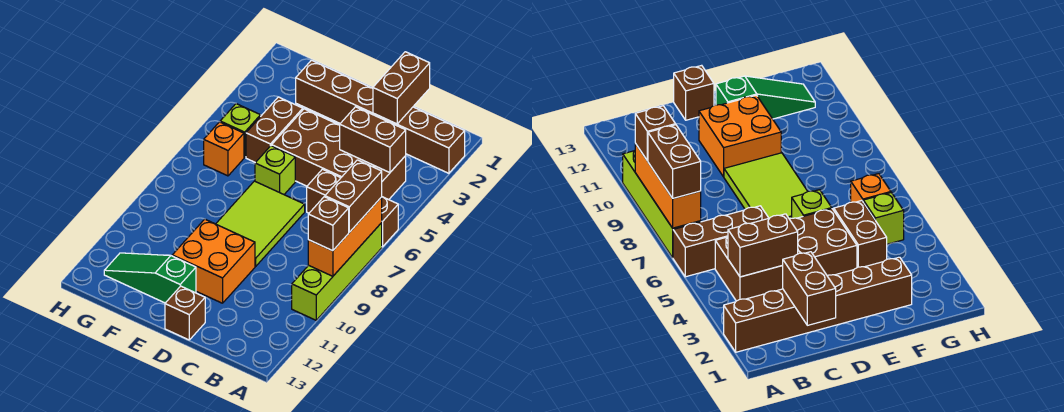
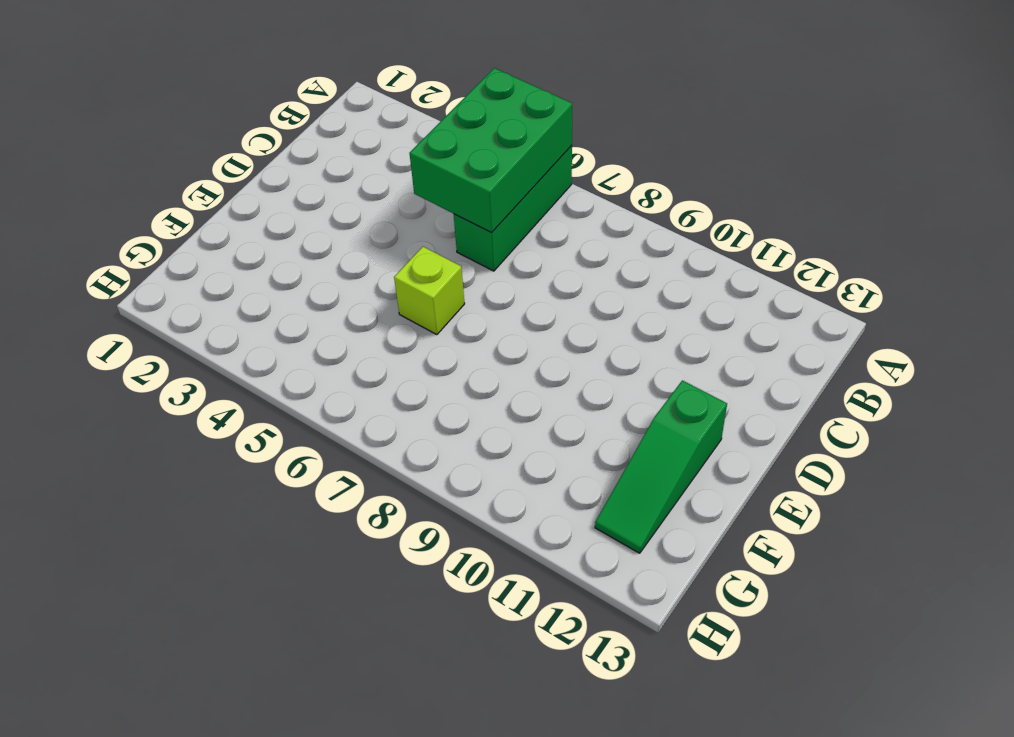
green 2x3 brick [409,68,572,233] -> none
green 1x3 brick [454,146,572,271] -> brown 1x3 brick [307,169,398,247]
none -> brown 1x6 brick [296,60,465,173]
none -> lime 1x4 brick [292,223,382,320]
none -> brown 2x4 brick [272,109,406,200]

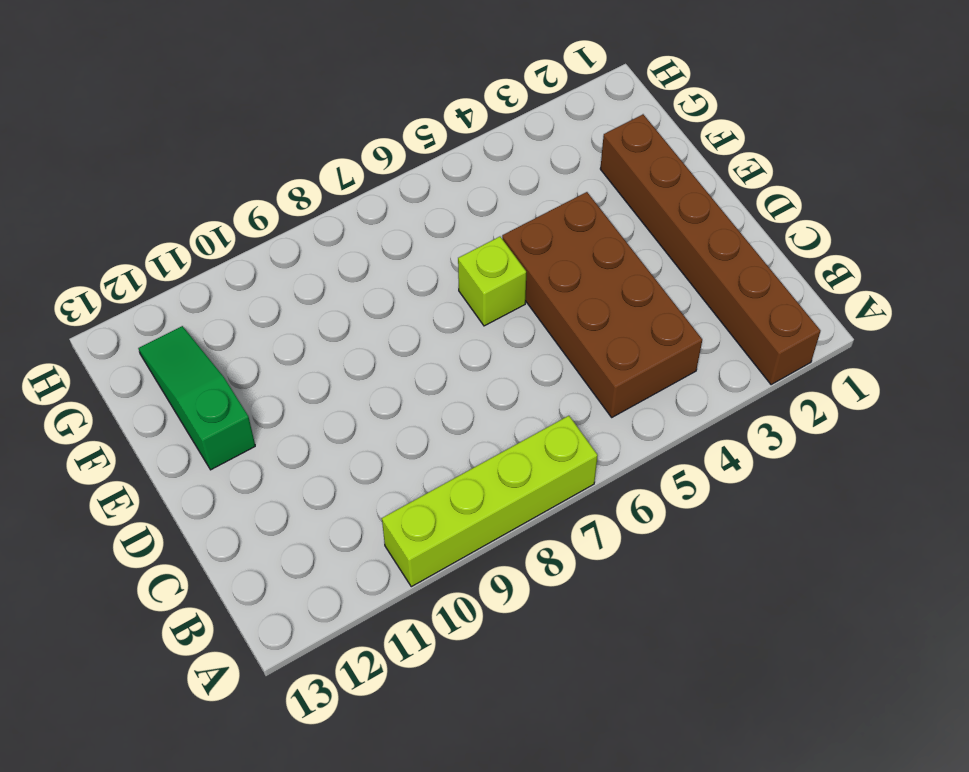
none -> brown 1x3 brick [307,169,398,247]
none -> lime 2x3 tile [216,181,305,266]
none -> orange 2x2 brick [172,219,255,303]

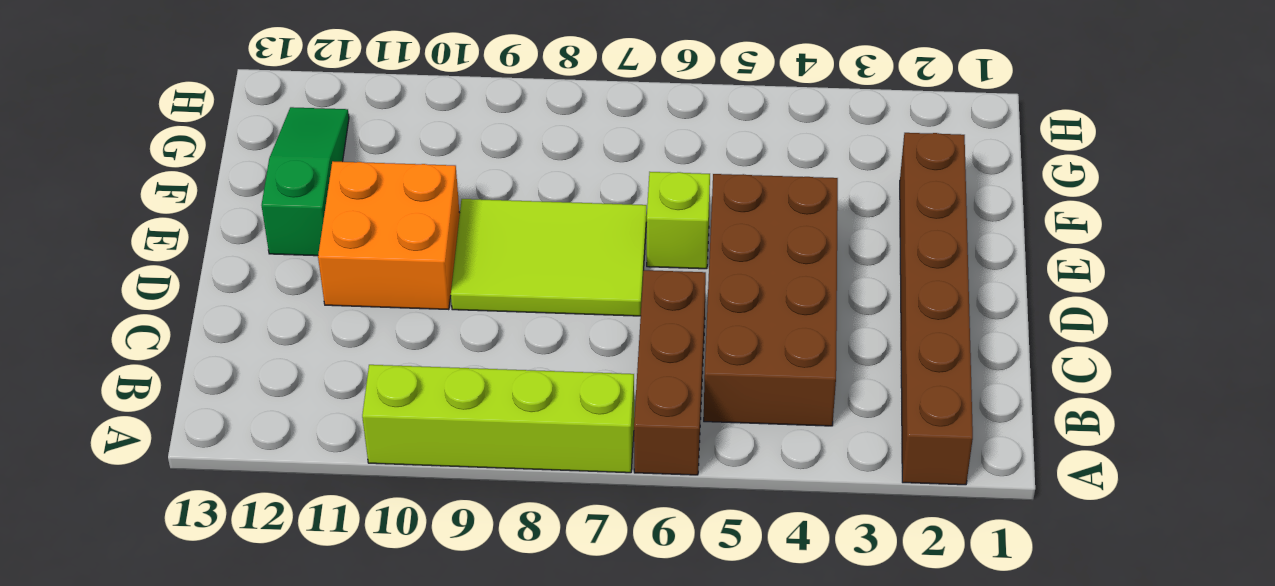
none -> brown 1x1 brick [165,286,205,340]
none -> brown 1x2 brick [246,97,303,163]
none -> lime 1x1 brick [220,104,260,157]

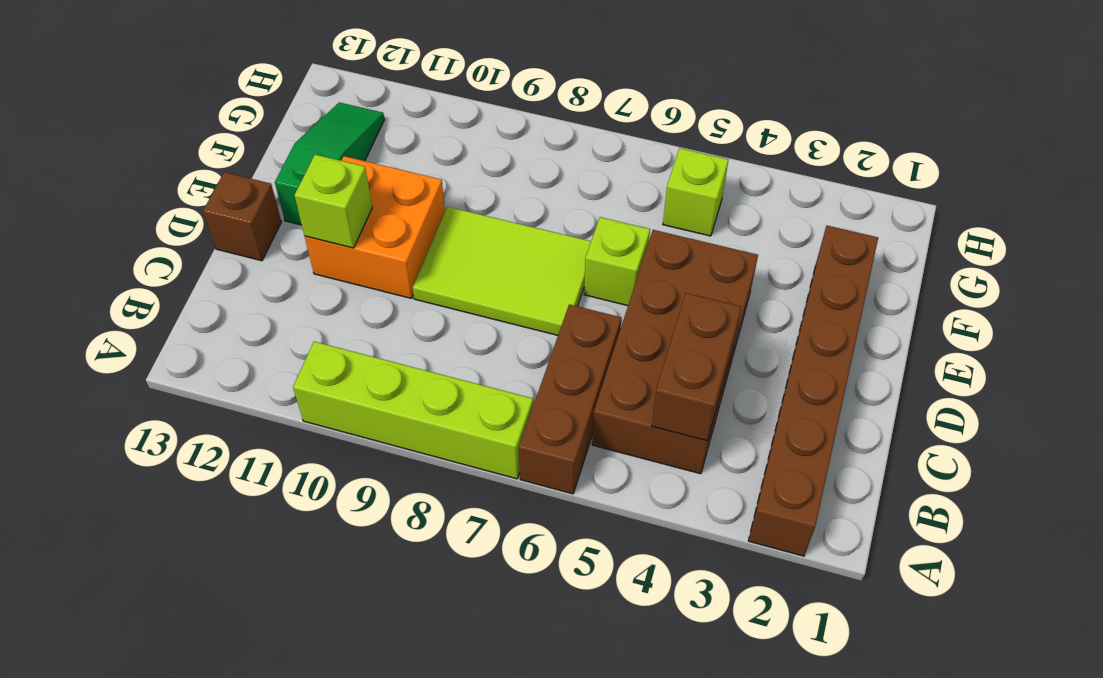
lime 1x1 brick [294,155,372,248] -> none
none -> brown 1x2 brick [246,97,303,163]
none -> orange 1x1 brick [204,122,244,176]
none -> orange 1x3 brick [308,197,382,276]

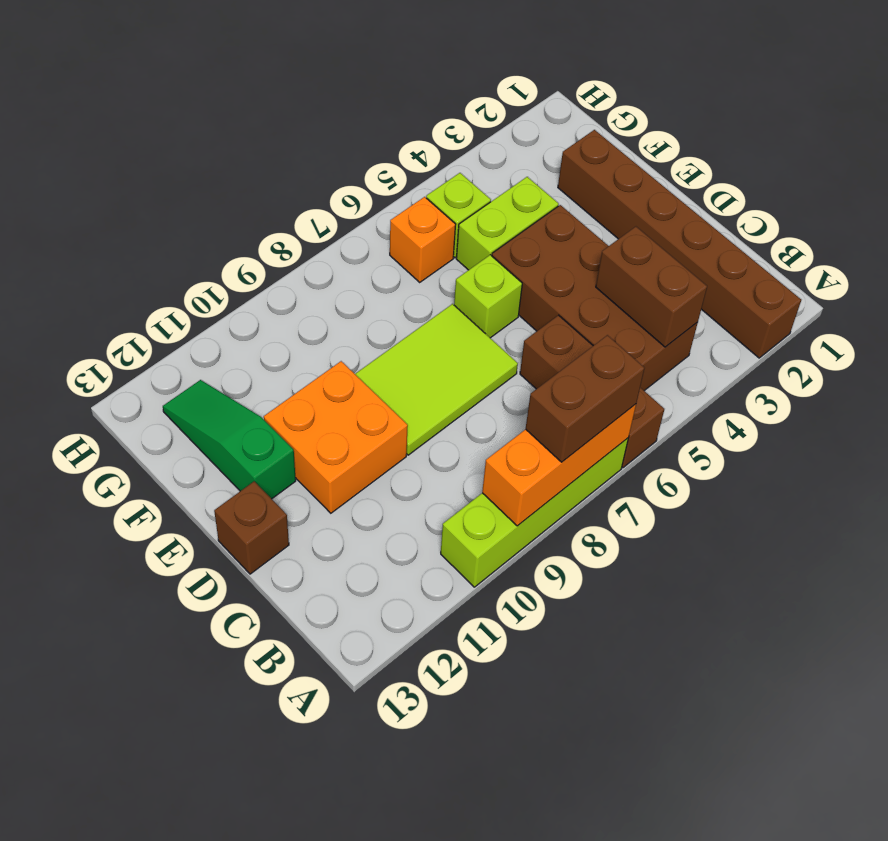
lime 1x2 brick [456,177,559,270] -> brown 1x2 brick [246,97,303,163]
none -> brown 1x2 brick [373,52,430,124]
none -> brown 1x1 brick [308,197,349,251]

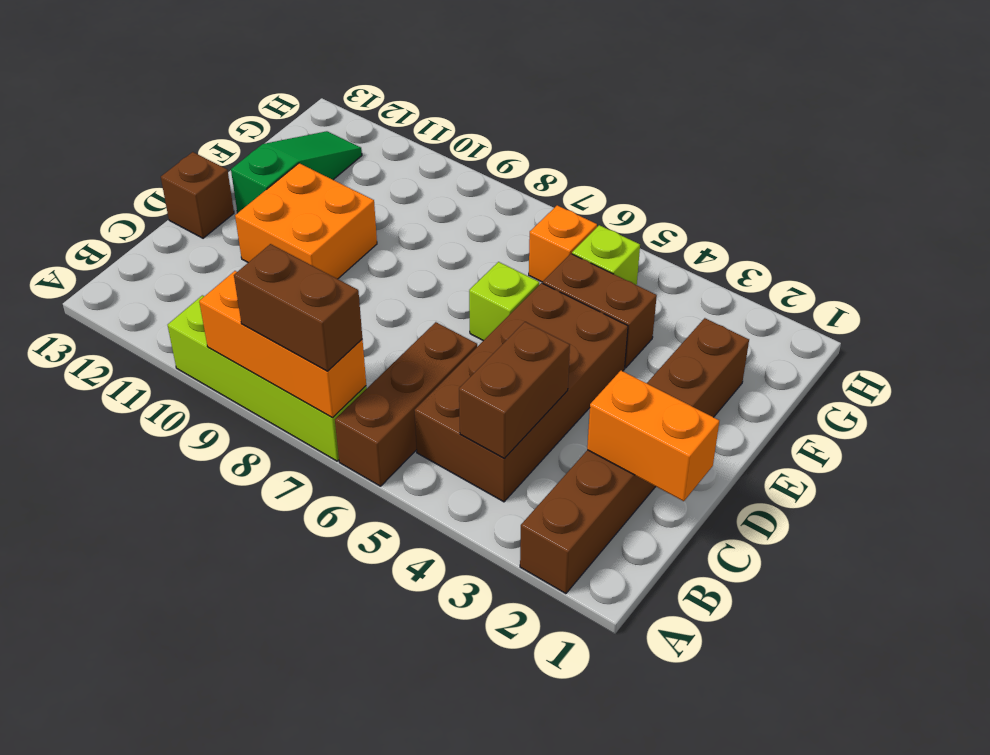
orange 1x2 brick [587,371,719,501] -> brown 1x2 brick [373,52,430,124]
none -> lime 2x3 tile [216,181,305,266]
none -> brown 1x1 brick [308,197,349,251]

